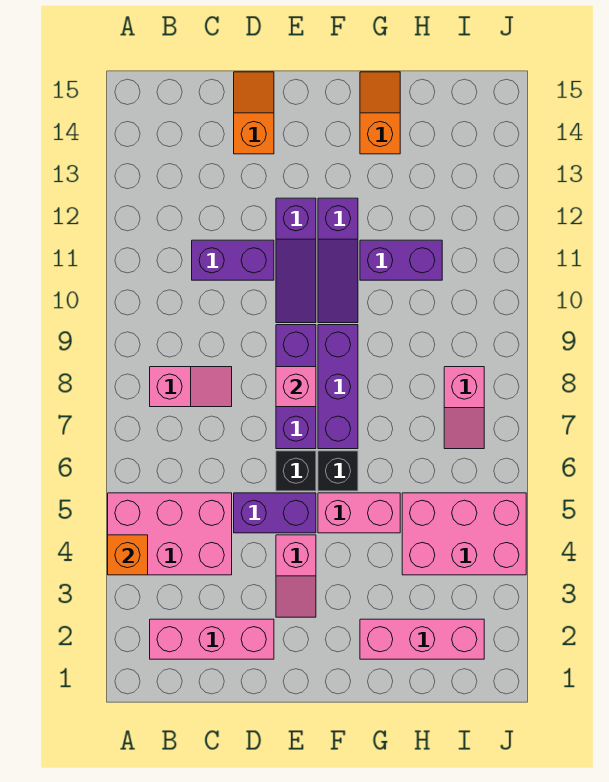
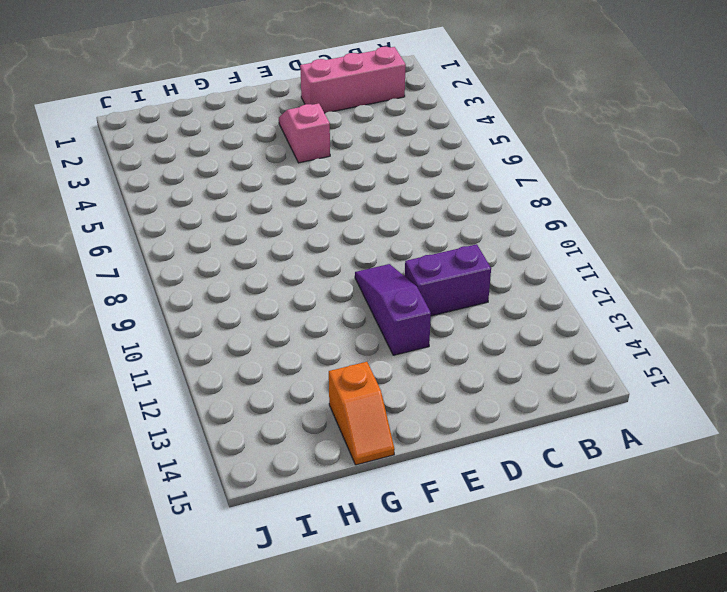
none -> pink 2x3 brick [108,493,232,575]
none -> pink 1x2 slope [150,367,232,407]
none -> purple 1x2 brick [234,493,316,533]

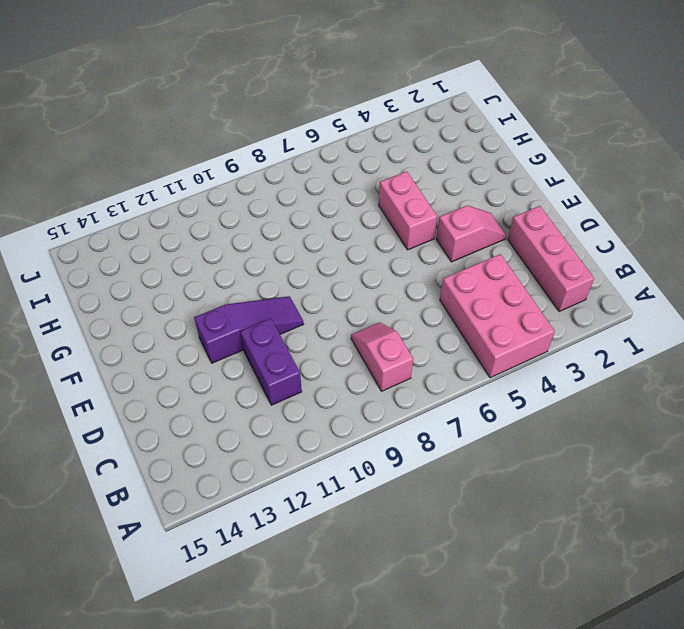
none -> purple 1x2 brick [234,493,316,533]
none -> orange 1x2 slope [234,72,274,154]
none -> black 1x1 brick [276,451,316,491]

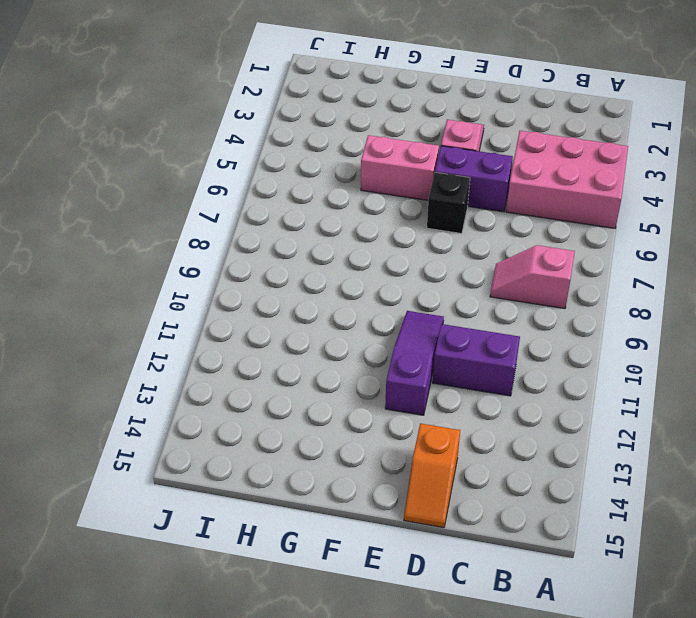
none -> pink 1x3 brick [150,619,274,659]
none -> purple 1x3 brick [276,325,316,449]
none -> black 1x1 brick [318,451,358,491]

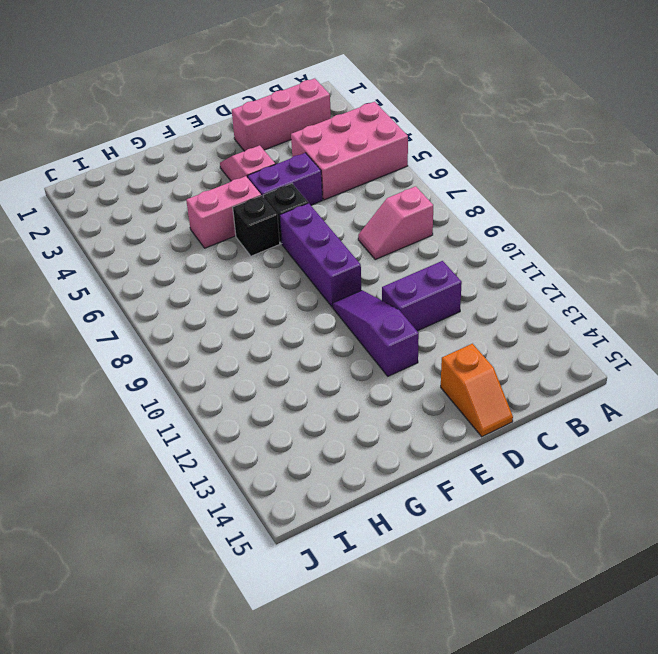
none -> purple 1x3 brick [318,325,358,449]
none -> purple 1x3 slope [318,198,358,323]
none -> pink 1x3 brick [360,619,484,659]

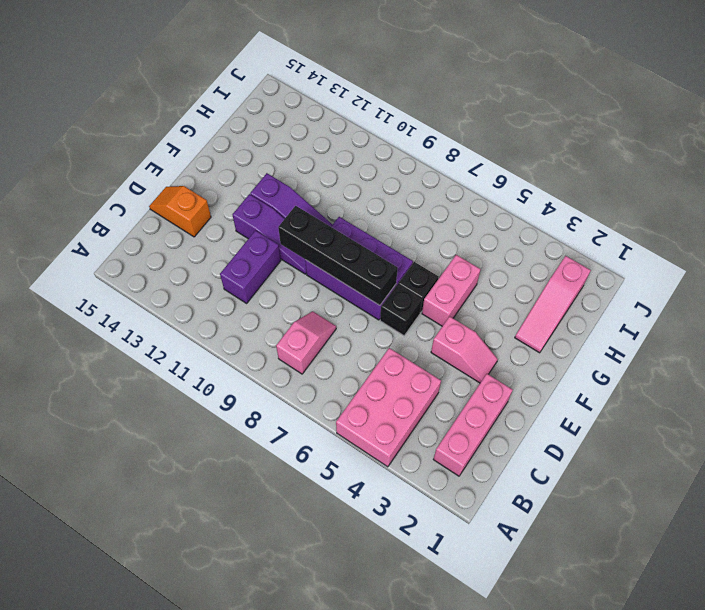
black 1x4 brick [278,206,398,305] -> pink 1x1 brick [276,367,316,407]
pink 1x3 slope [515,256,591,353] -> pink 1x3 brick [360,619,484,659]
none -> purple 1x2 brick [234,493,316,533]
none -> purple 1x2 brick [360,240,442,280]
none -> orange 1x2 slope [360,72,400,154]

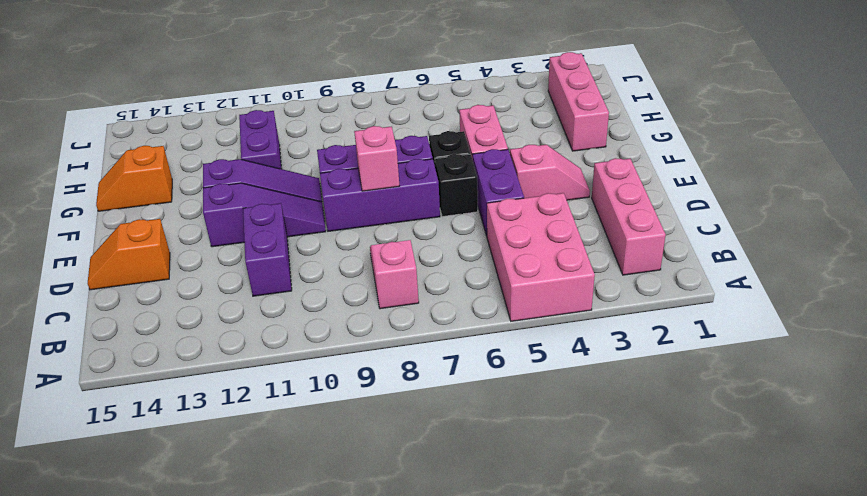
none -> pink 2x3 brick [402,493,526,575]
none -> pink 1x2 slope [444,367,484,449]
none -> orange 1x1 brick [108,535,148,575]

